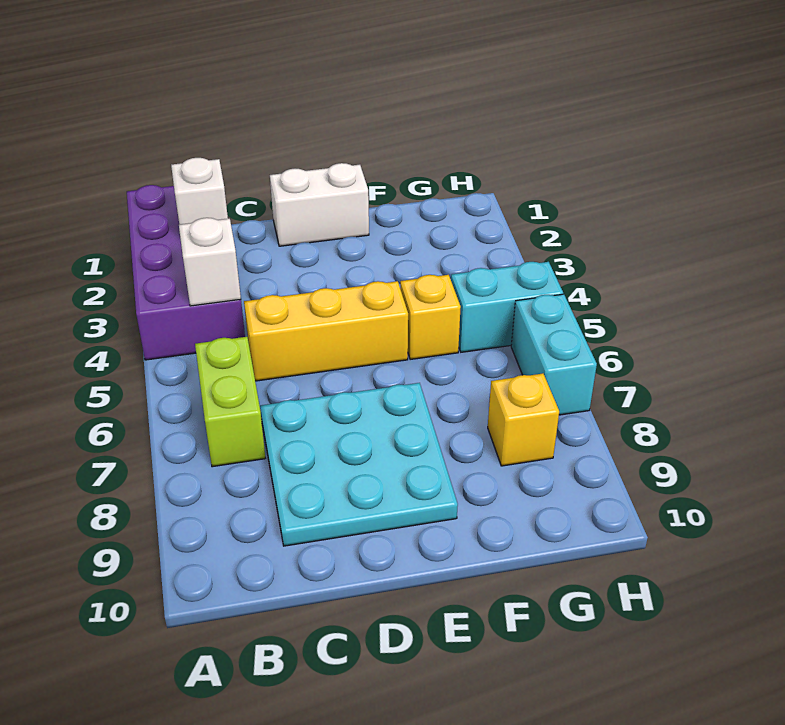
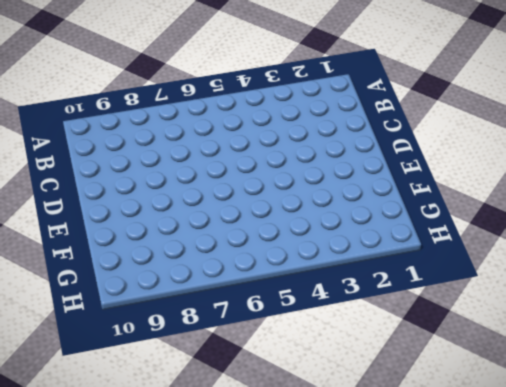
none -> purple 2x4 brick [127,185,245,360]
none -> lime 1x2 brick [195,337,265,467]

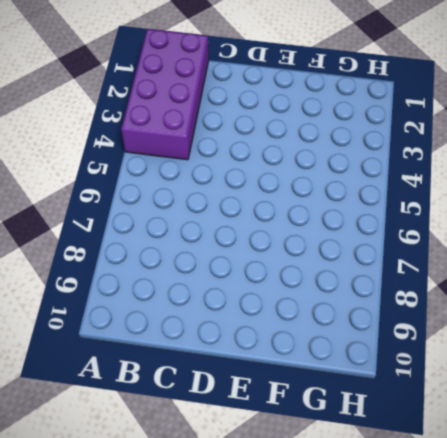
none -> lime 1x2 brick [195,337,265,467]
none -> yellow 1x3 brick [244,281,408,381]

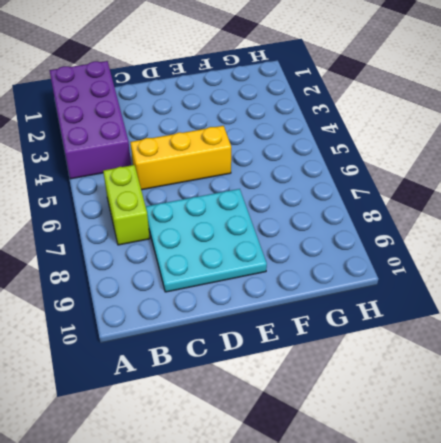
none -> white 1x2 brick [270,163,369,246]
none -> yellow 1x1 brick [400,275,461,360]

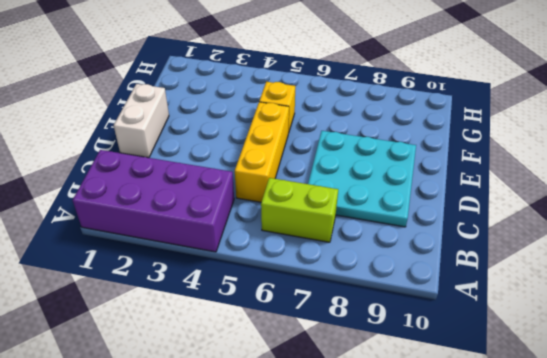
none -> cyan 1x2 brick [451,262,563,352]
none -> yellow 1x1 brick [488,373,559,466]

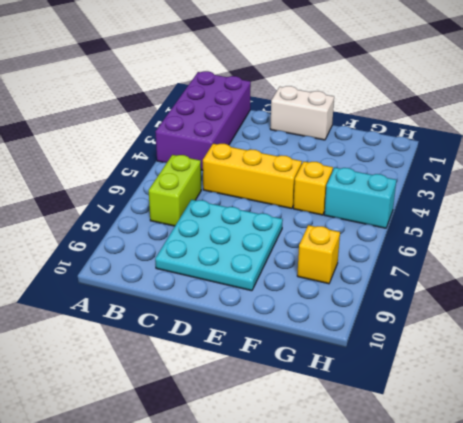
none -> cyan 1x2 brick [511,294,597,415]
none -> white 1x1 brick [171,158,228,224]

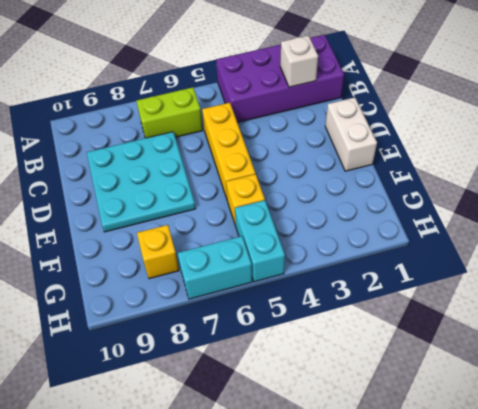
none -> white 1x1 brick [179,218,241,306]

